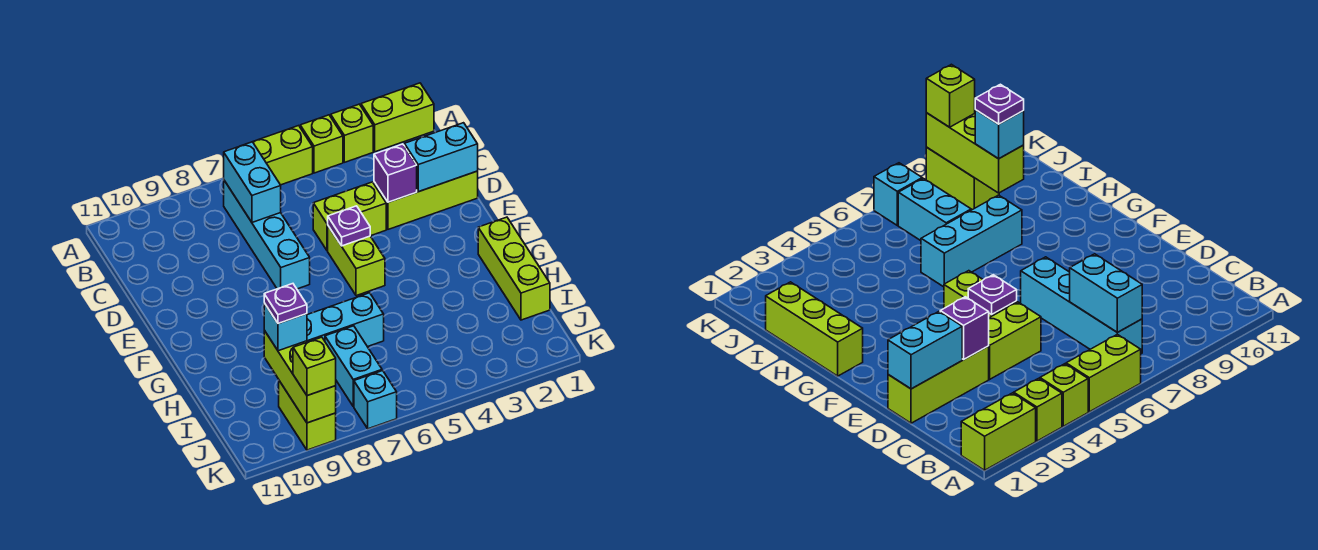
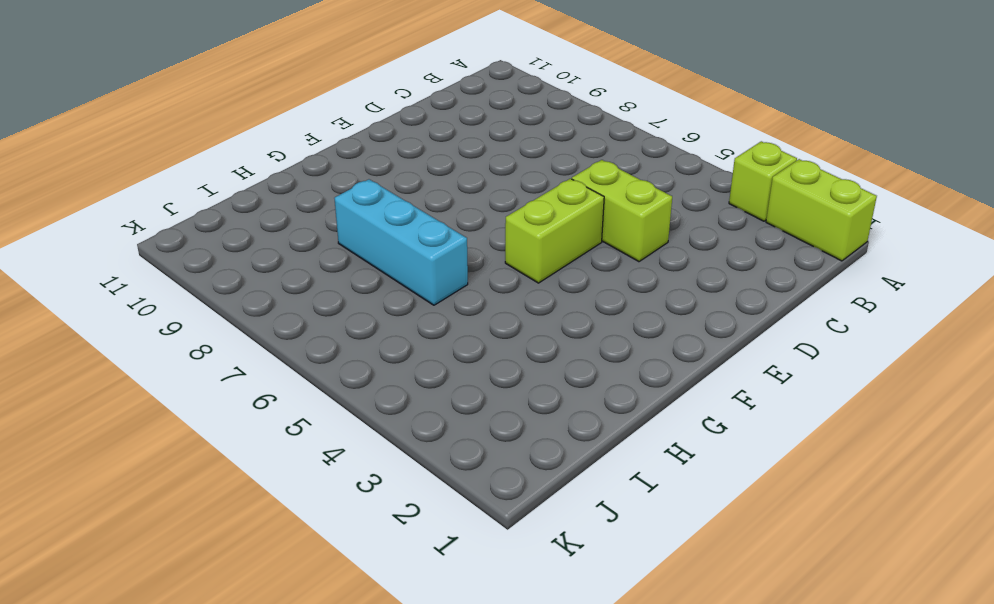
none -> lime 1x1 brick [300,115,343,173]
none -> lime 1x2 brick [253,126,313,185]
none -> cyan 1x4 brick [224,181,310,289]

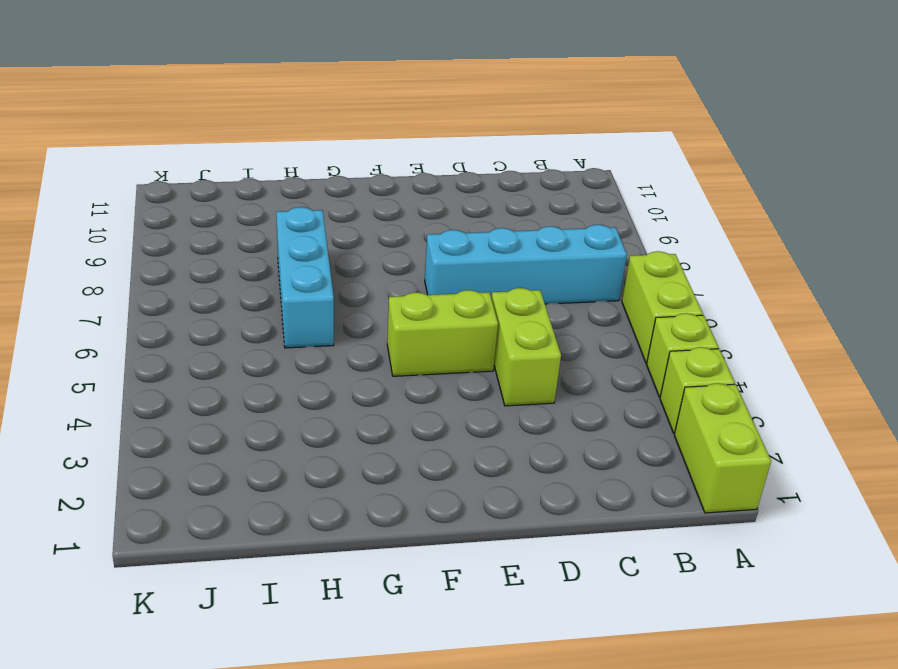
none -> lime 1x3 brick [374,171,478,229]
none -> lime 1x3 brick [478,217,550,320]
none -> cyan 1x2 brick [325,326,382,406]

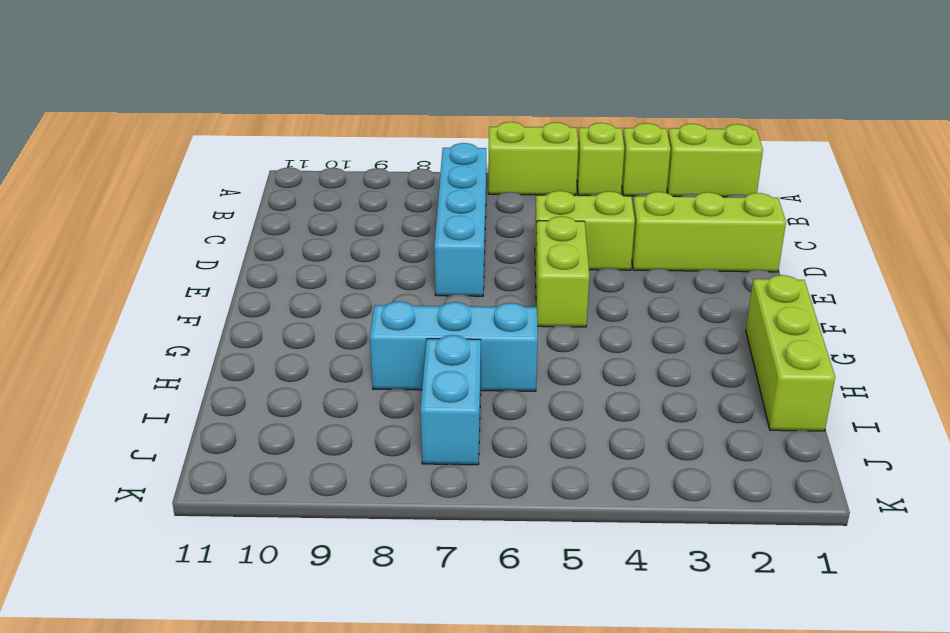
none -> lime 1x2 brick [279,381,336,450]
none -> cyan 1x1 brick [354,371,397,429]
none -> cyan 1x2 brick [224,142,281,222]

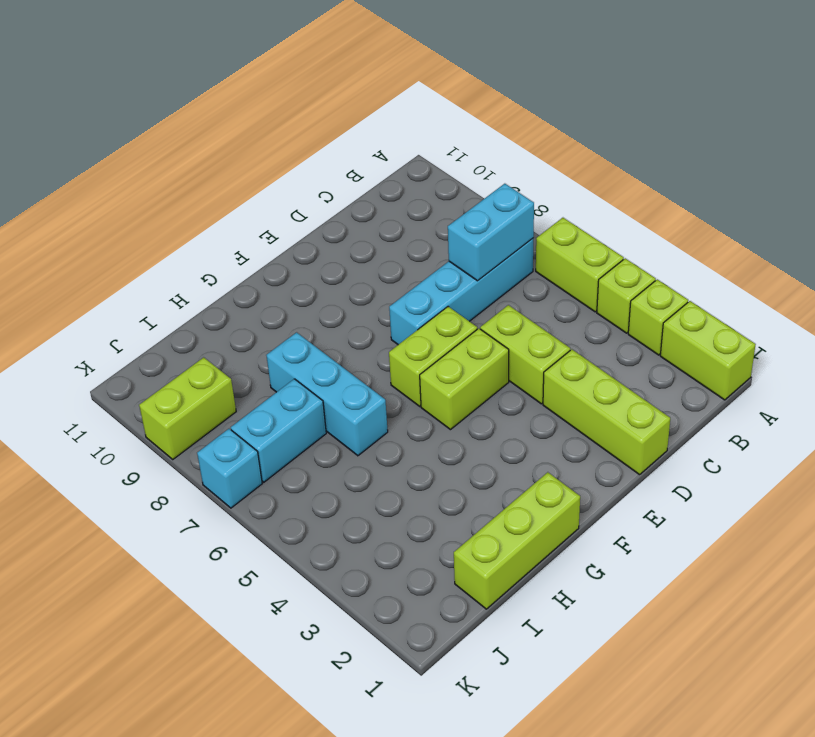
lime 1x2 brick [389,307,477,406] -> none
none -> cyan 1x2 brick [404,123,478,192]
none -> purple 1x1 brick [374,144,417,202]
none -> purple 1x1 plate [328,206,370,246]

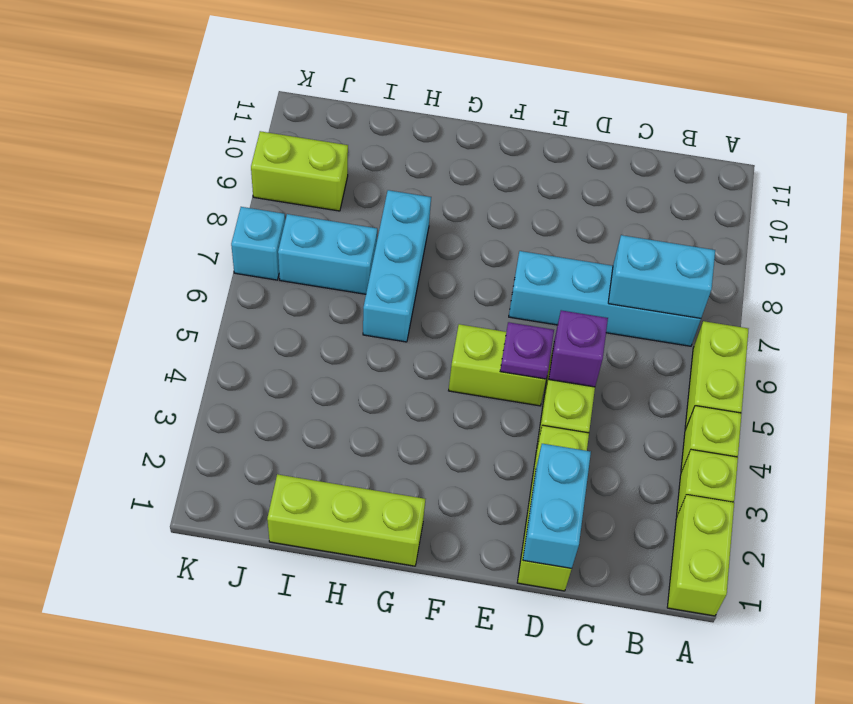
purple 1x1 brick [549,310,608,387] -> purple 1x1 brick moved to [374,144,417,202]
none -> lime 1x3 brick [264,331,336,423]
none -> cyan 1x1 brick [264,303,307,351]
none -> lime 1x1 brick [293,337,336,396]

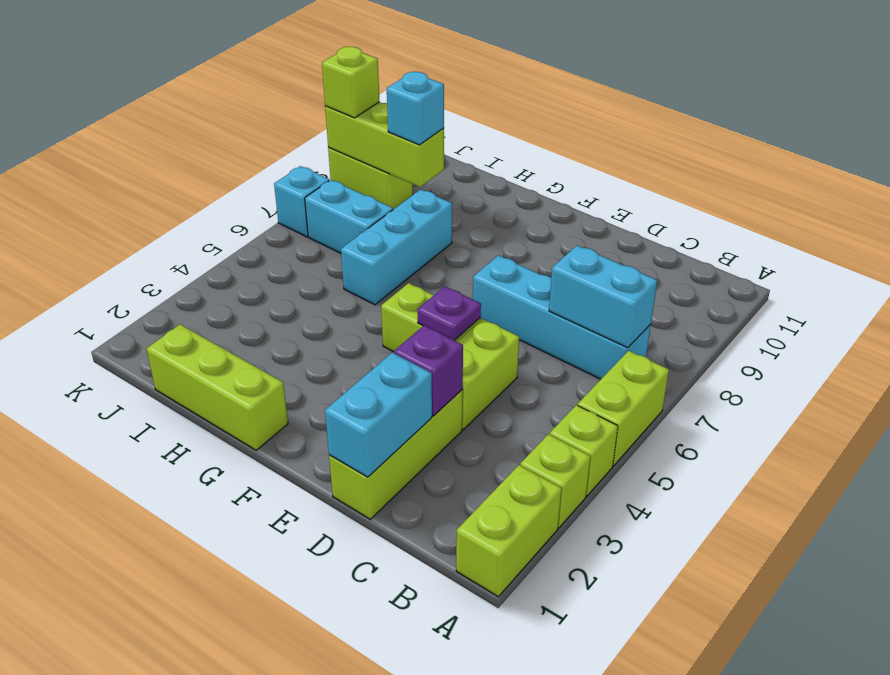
none -> purple 1x1 plate [264,284,307,324]

